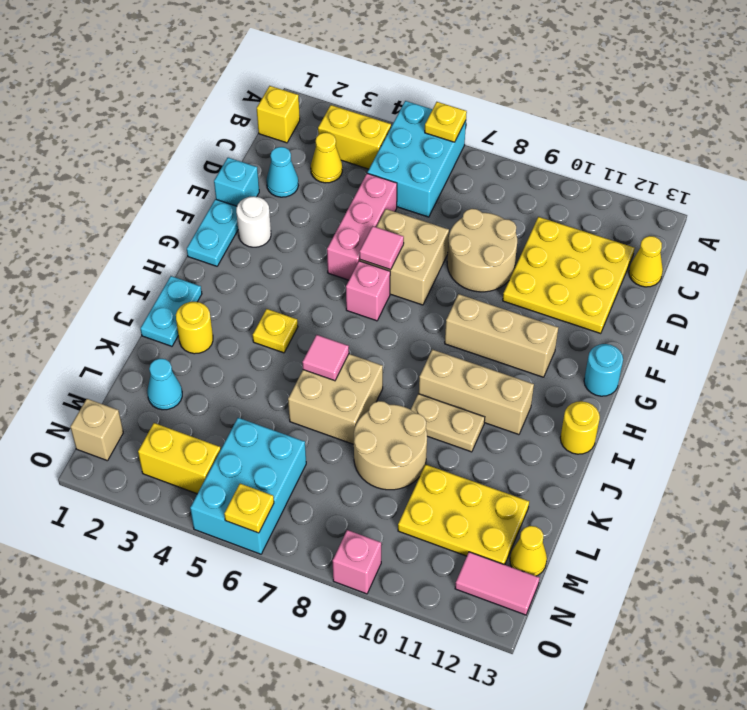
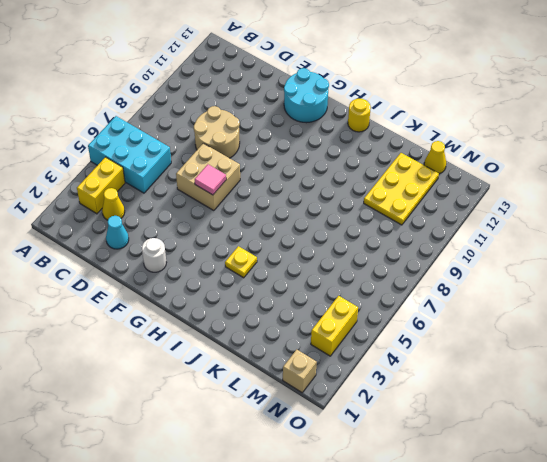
cyan 2x2 round brick [284,68,329,123] -> cyan 1x1 round brick [584,344,623,396]
none -> yellow 1x1 brick [257,86,300,143]
none -> yellow 3x3 plate [503,217,634,334]
none -> yellow 1x1 cone [629,236,663,287]
none -> pink 1x3 brick [327,173,397,280]

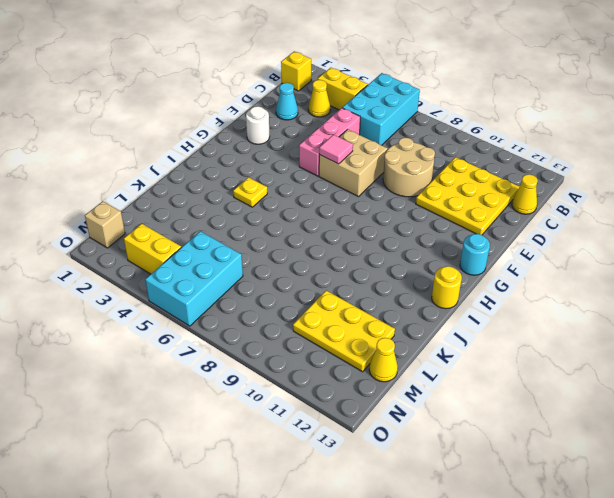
none -> cyan 1x1 brick [214,158,259,206]
none -> cyan 1x2 plate [187,199,238,266]
none -> pink 1x1 brick [346,261,390,321]
none -> tan 1x3 brick [445,294,558,377]

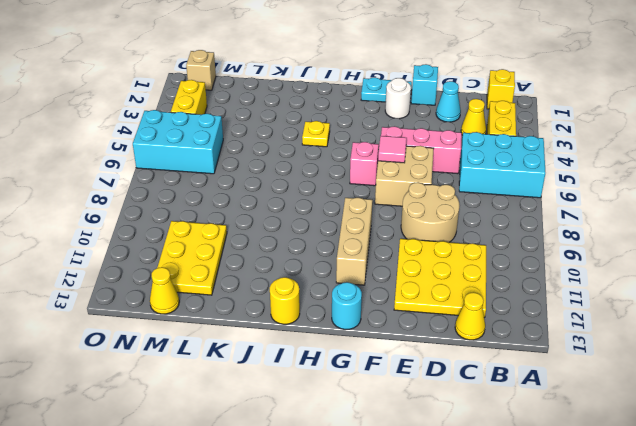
none -> cyan 1x2 plate [140,276,202,346]
none -> tan 1x3 brick [419,349,534,435]
none -> yellow 1x1 round brick [176,302,213,354]
none -> tan 2x2 brick [288,354,383,444]

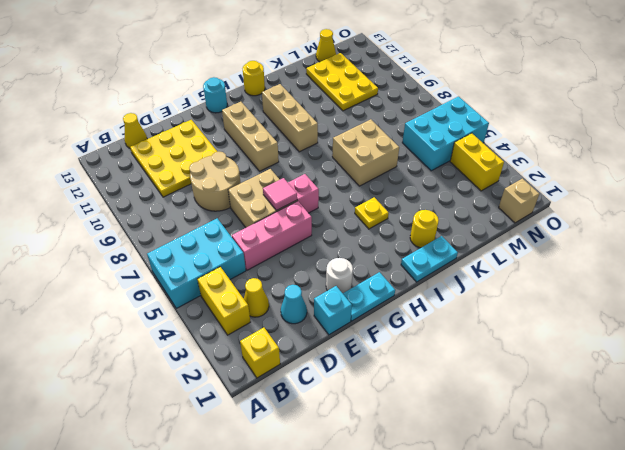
none -> tan 1x2 plate [411,394,485,452]
none -> tan 2x2 round brick [354,401,427,490]
none -> cyan 1x1 cone [147,359,182,410]
none -> pink 1x2 tile [455,552,540,615]

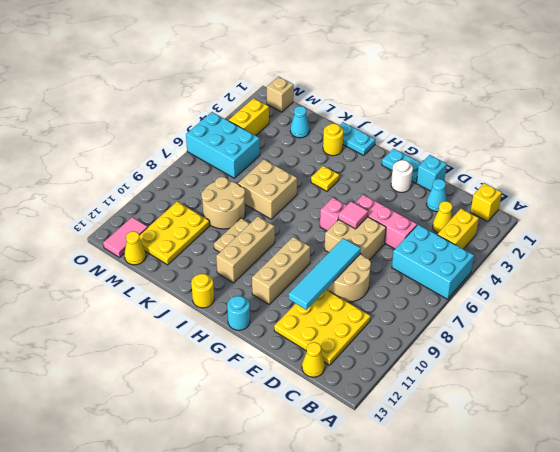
cyan 1x4 tile [289,238,361,310] -> none
none -> pink 1x1 brick [333,530,381,594]
none -> yellow 1x1 plate [425,102,467,142]
none -> pink 1x1 tile [302,335,349,381]
none -> yellow 1x1 plate [224,484,274,533]

